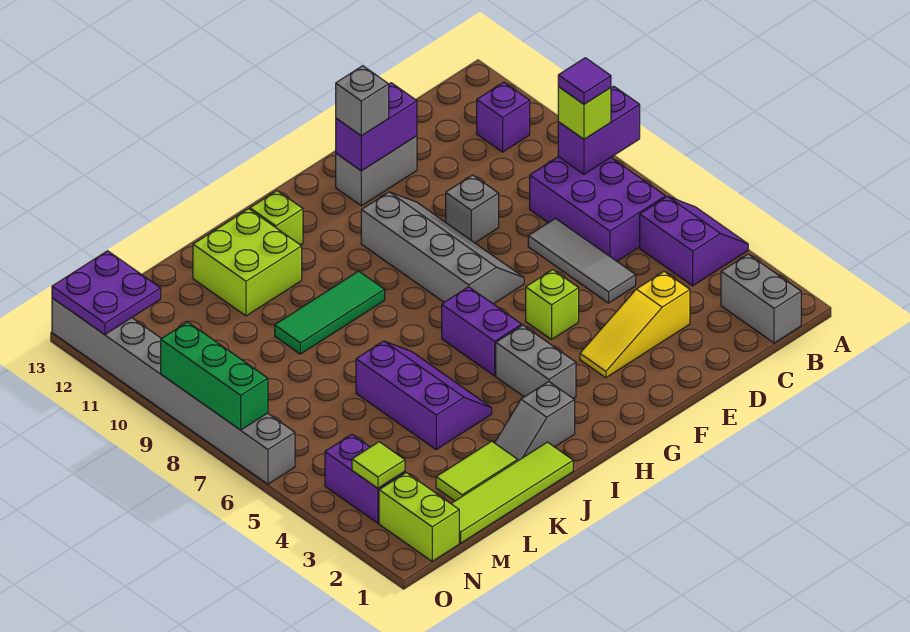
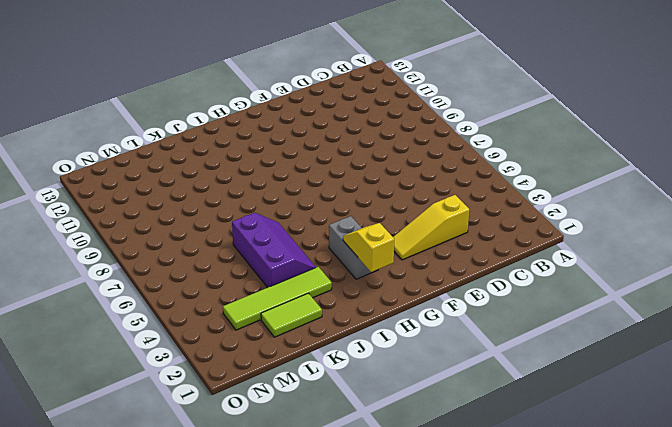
yellow 1x2 slope [343,223,394,272] -> none
lime 1x4 tile [223,267,332,330] -> lime 1x4 tile moved to [451,442,573,543]
none -> purple 2x2 slope [640,196,748,286]
none -> grey 1x2 brick [721,254,801,343]
none -> purple 2x3 brick [530,157,665,261]
none -> purple 1x1 brick [477,82,530,152]

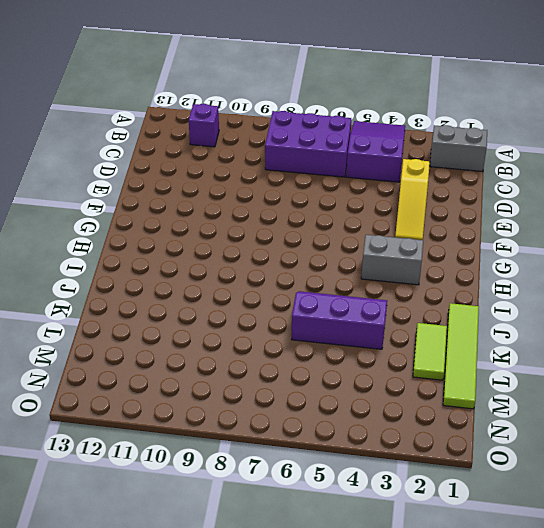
purple 2x3 slope [346,121,405,182] -> purple 2x2 slope [640,196,748,286]
none -> grey 1x3 tile [528,218,636,303]
none -> grey 1x1 brick [446,175,499,243]
none -> grey 1x2 brick [336,136,417,206]
none -> lime 1x1 brick [526,270,579,339]

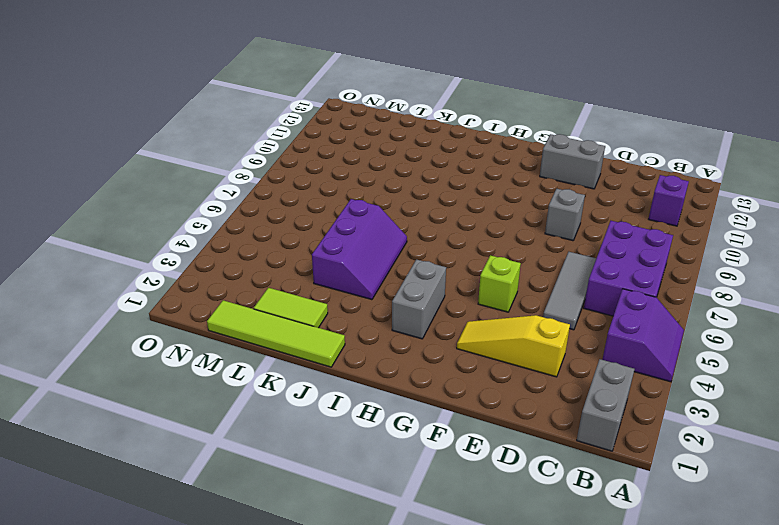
none -> grey 2x4 slope [361,192,524,304]
none -> purple 1x2 brick [442,287,522,376]
none -> grey 1x2 slope [495,382,575,461]
none -> green 1x3 tile [275,271,385,354]

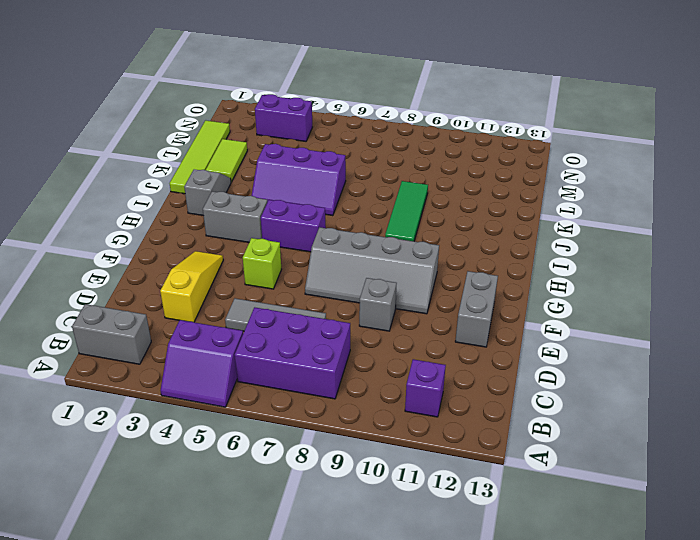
none -> lime 1x1 brick [250,191,303,245]
none -> lime 2x2 brick [193,209,302,316]
none -> lime 1x2 brick [379,473,459,561]
none -> grey 1x8 brick [52,298,295,484]

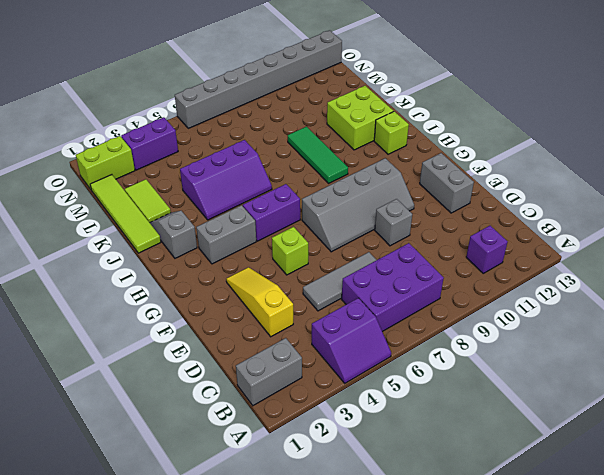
none -> purple 1x2 brick [558,86,640,174]
none -> purple 1x2 brick [336,83,417,171]
none -> lime 1x1 tile [352,442,405,488]
none -> purple 2x2 plate [52,251,161,335]

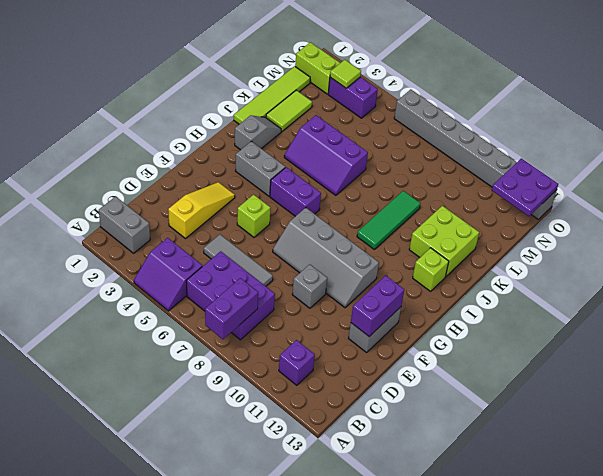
none -> green 1x3 brick [161,322,268,430]
none -> lime 1x1 brick [558,86,611,139]
none -> grey 1x1 brick [336,66,389,136]
none -> purple 1x1 tile [558,58,611,104]

